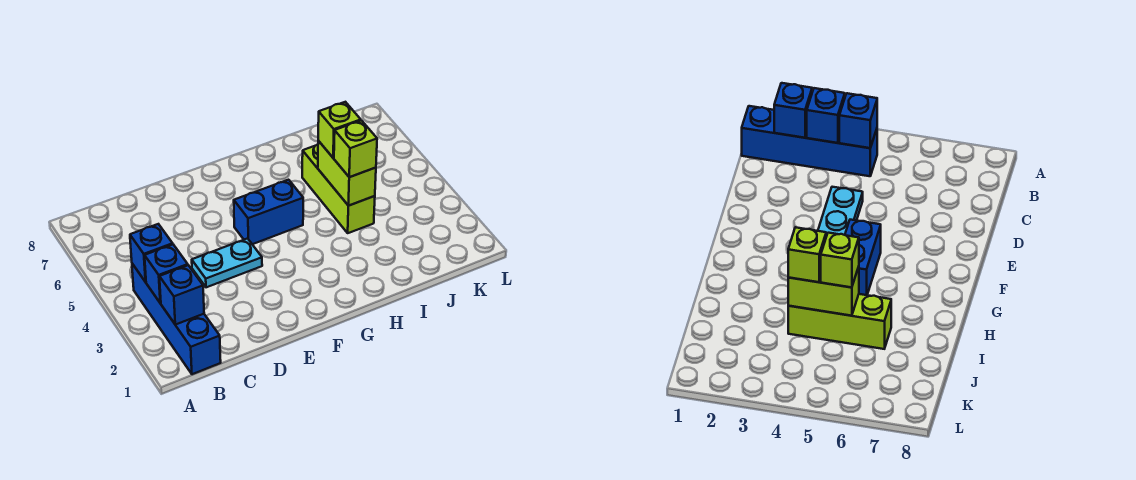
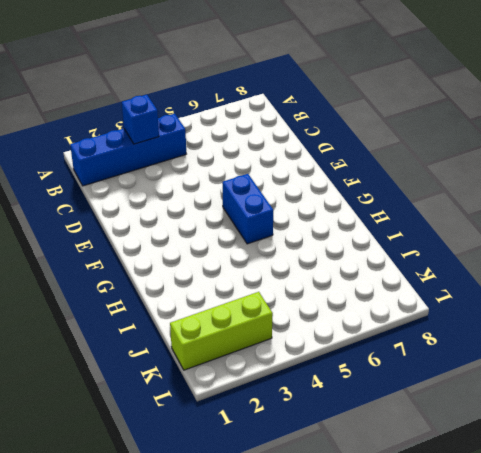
lime 1x3 brick [170,292,273,370] -> lime 1x3 brick moved to [302,144,375,233]
none -> cyan 1x2 plate [192,239,262,287]
none -> blue 1x1 brick [159,265,204,325]

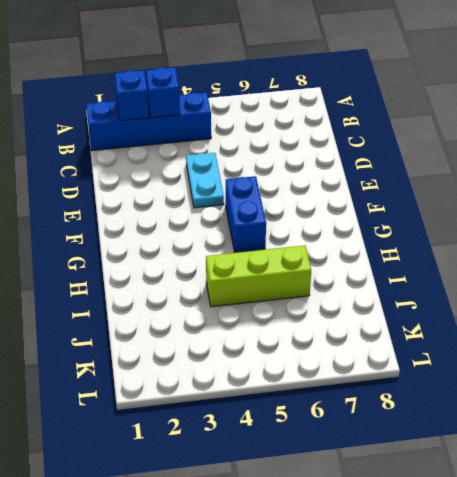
none -> blue 1x1 brick [130,224,173,282]
none -> lime 1x2 brick [318,141,376,206]

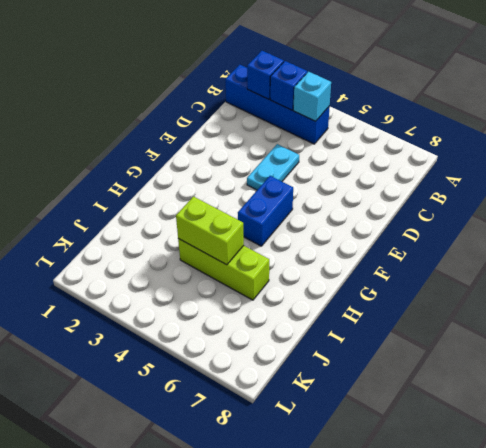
cyan 1x1 brick [293,72,331,121] -> blue 1x1 brick [130,224,173,282]
none -> lime 1x1 brick [334,120,377,177]
none -> lime 1x1 brick [318,102,361,158]

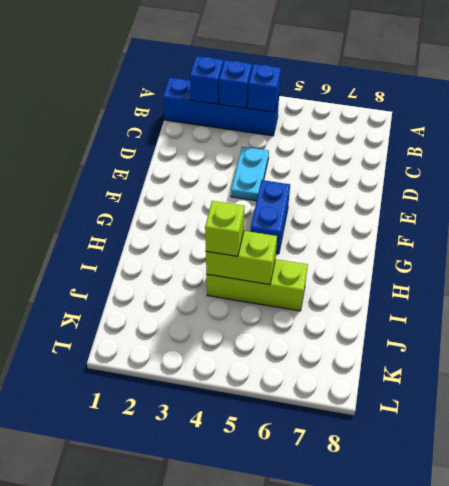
none -> lime 1x1 brick [318,102,361,158]

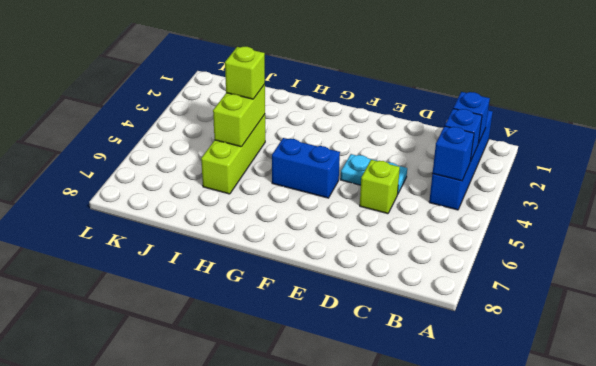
lime 1x1 brick [360,160,400,214] -> lime 1x1 brick moved to [318,102,361,158]

